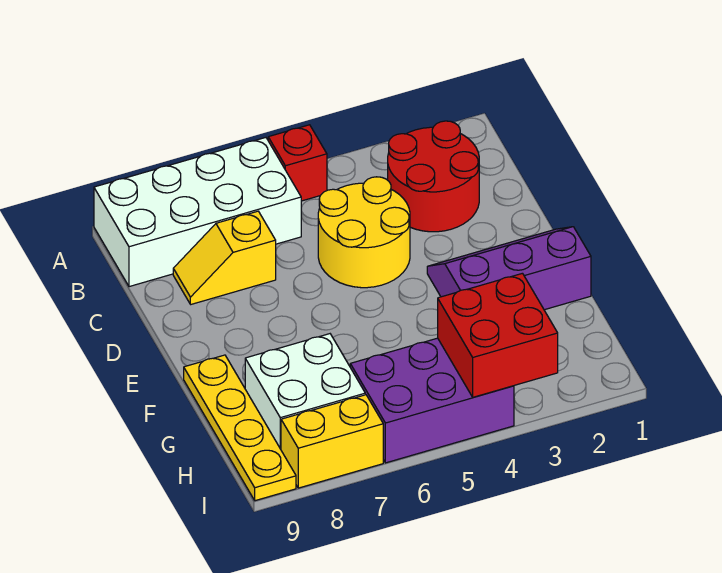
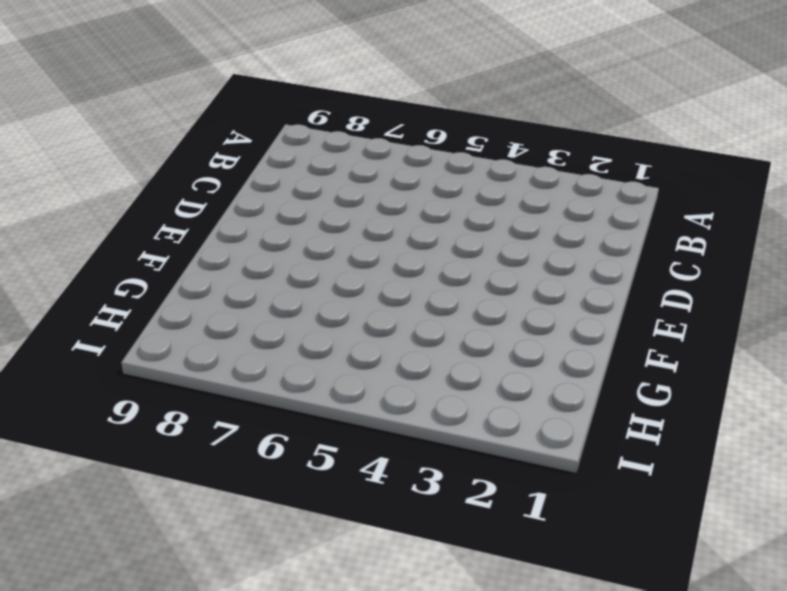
none -> red 1x1 brick [268,125,327,201]
none -> white 2x4 brick [94,138,301,287]

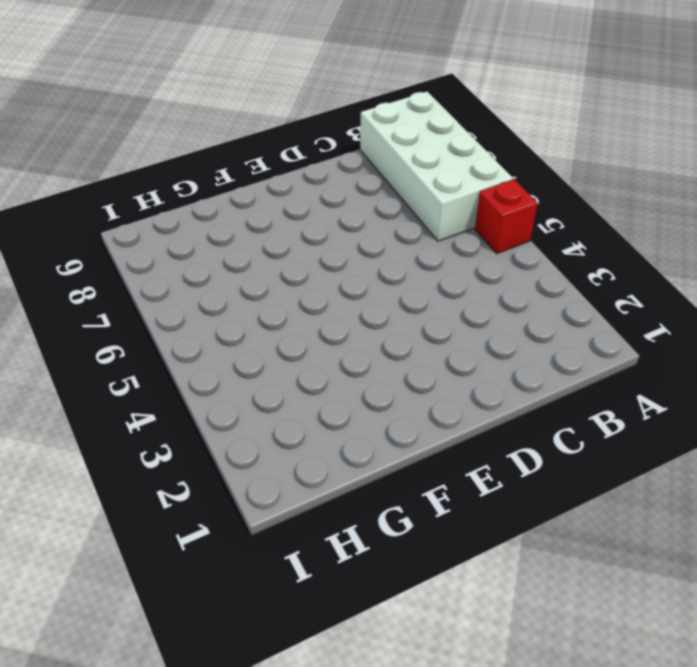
none -> red 2x2 round brick [388,121,479,232]
none -> yellow 2x2 round brick [318,177,410,288]

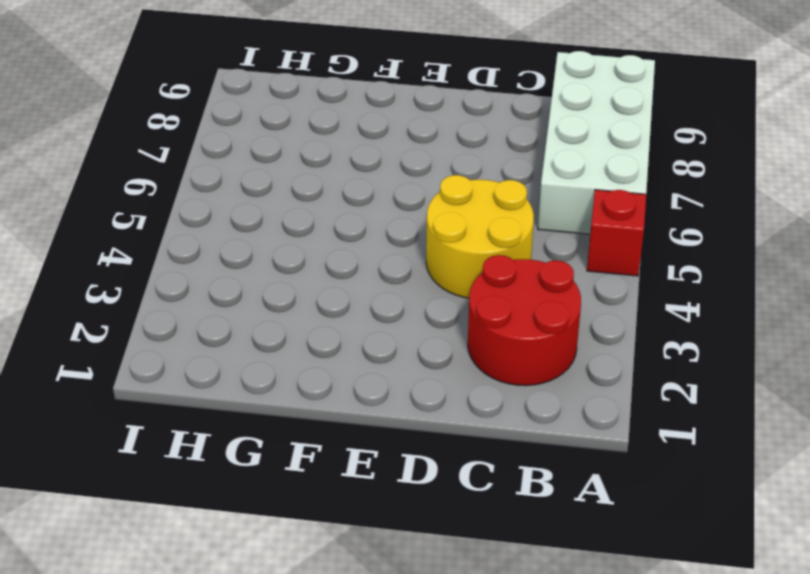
none -> yellow 1x2 slope [173,211,276,304]
none -> purple 2x3 slope [427,227,591,310]

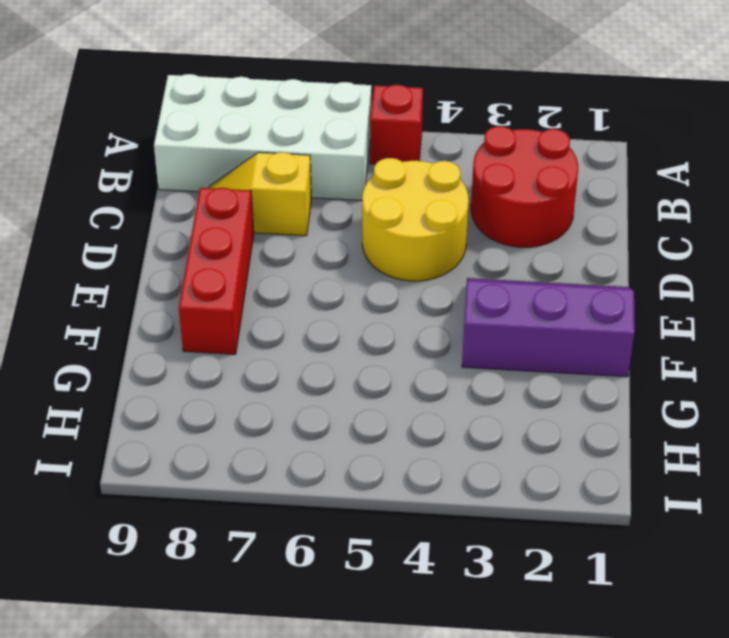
red 1x3 brick [179,188,254,354] -> none
none -> yellow 1x4 plate [184,355,296,501]
none -> white 2x2 brick [245,334,365,449]

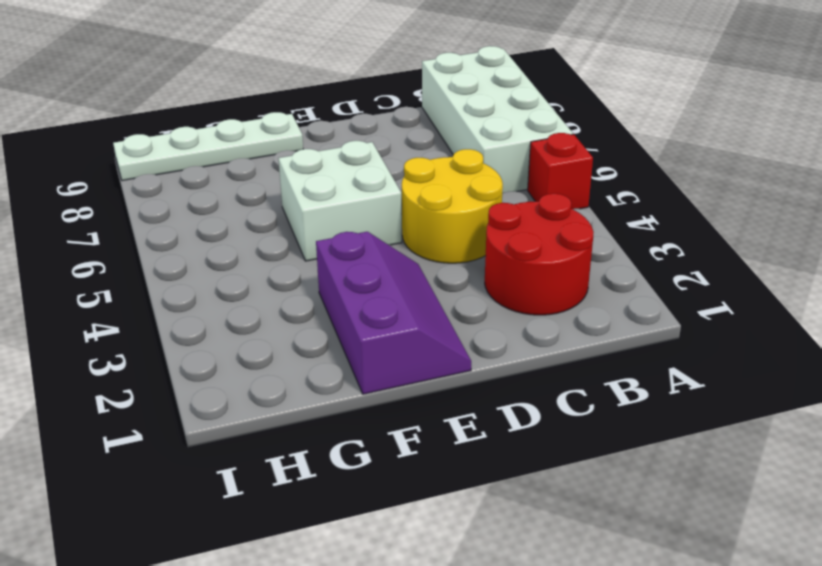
white 2x2 brick [278,141,402,261] -> white 2x2 brick moved to [245,334,365,449]
white 1x4 plate [113,112,303,181] -> yellow 1x4 plate [184,355,296,501]
none -> yellow 1x2 slope [173,211,276,304]
none -> purple 2x3 brick [350,338,514,463]

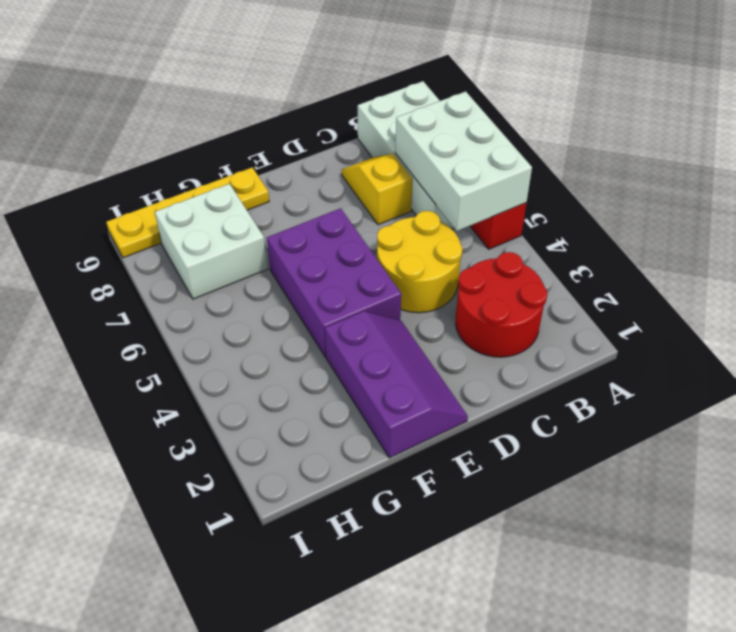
white 2x3 brick [395,91,532,231] -> none
purple 2x3 brick [267,208,401,357] -> purple 2x3 brick moved to [350,338,514,463]
none -> yellow 1x2 brick [281,395,383,488]
none -> red 2x2 brick [438,273,558,397]

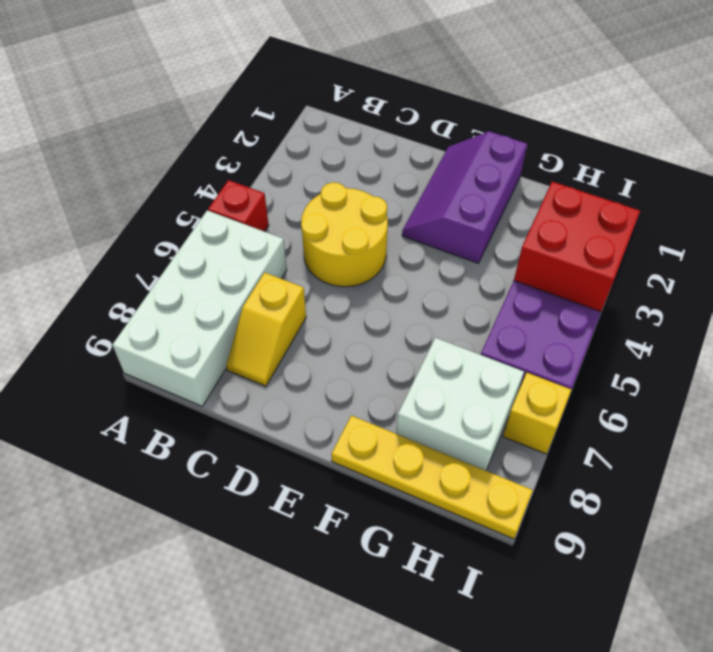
yellow 1x1 brick [503,373,572,454] -> yellow 1x2 brick [281,395,383,488]
none -> red 2x2 round brick [388,121,479,232]

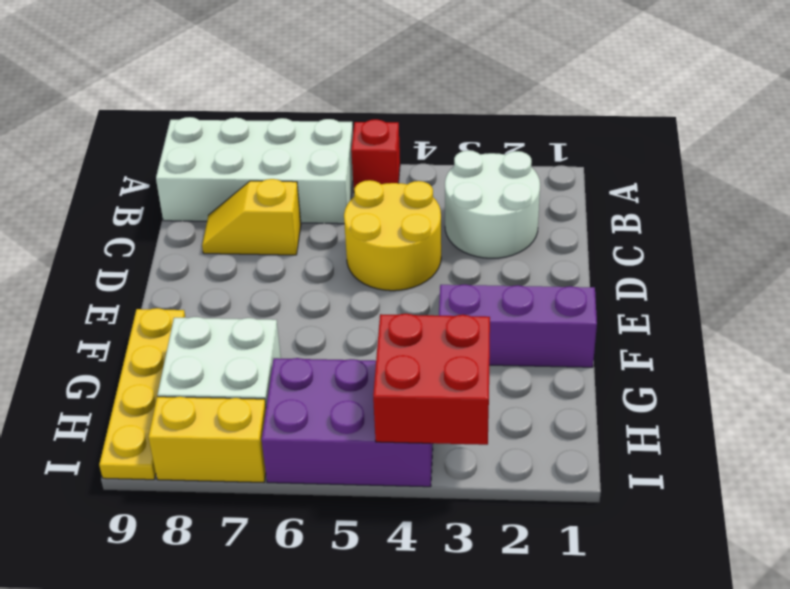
white 2x2 round brick [445,151,540,258] -> red 2x2 round brick [388,121,479,232]

